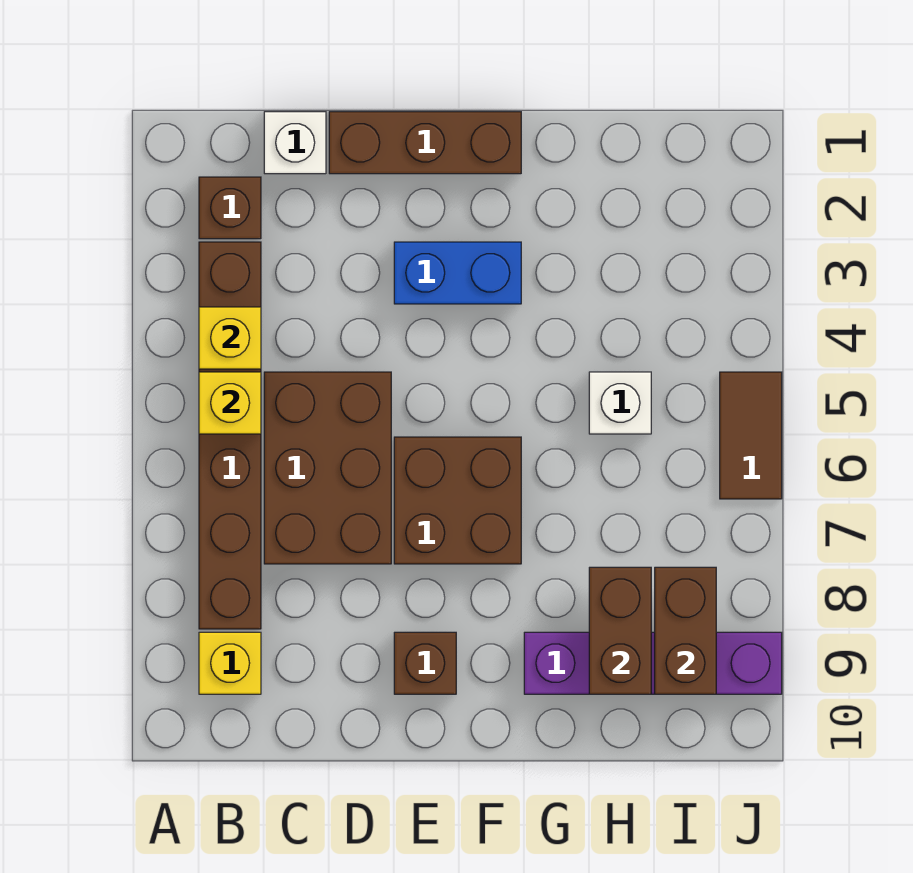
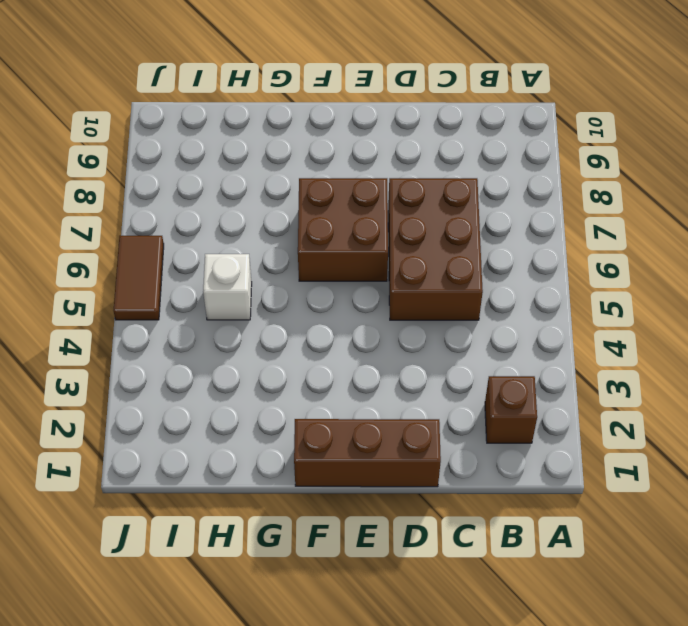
none -> brown 1x6 brick [199,242,261,629]
none -> yellow 1x1 brick [199,632,261,694]
none -> white 1x1 brick [264,112,326,174]

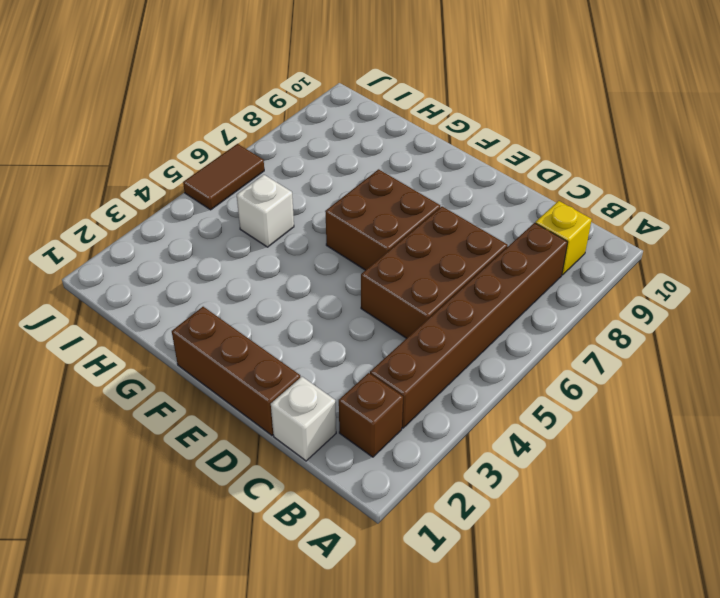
none -> blue 1x2 brick [394,242,521,304]
none -> brown 1x1 brick [394,632,456,694]
none -> purple 1x4 brick [524,632,782,694]

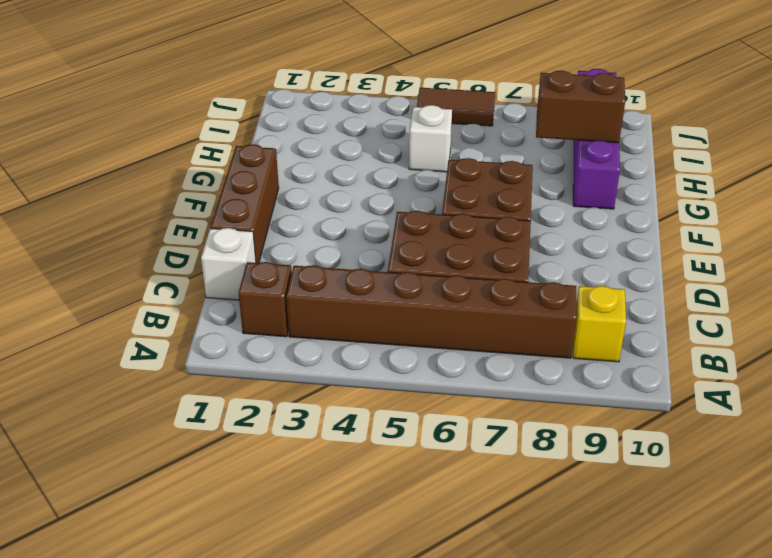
none -> blue 1x2 brick [394,242,521,304]
none -> brown 1x1 brick [394,632,456,694]
none -> yellow 1x1 brick [199,307,261,369]

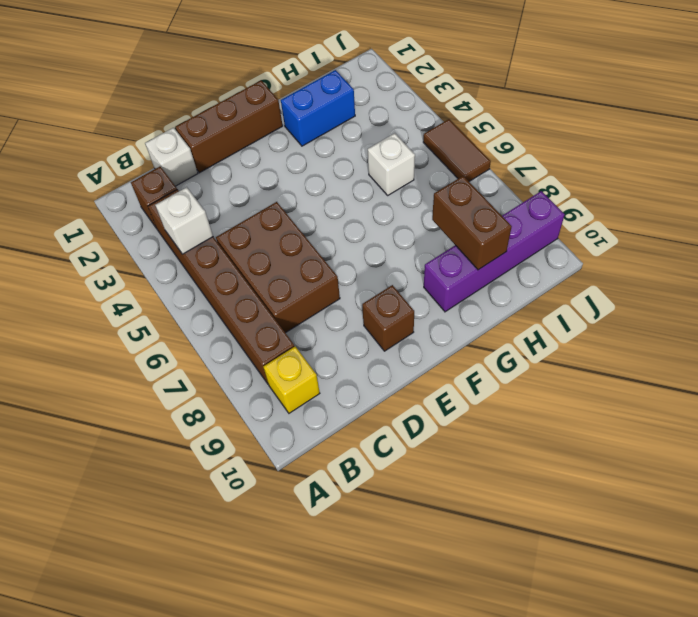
white 1x1 brick [155,187,213,254] -> yellow 1x1 brick [199,307,261,369]
blue 1x2 brick [281,70,355,146] -> blue 1x2 brick moved to [394,242,521,304]
none -> brown 2x2 brick [394,437,521,564]
none -> yellow 1x1 brick [199,372,261,434]
none -> brown 1x2 brick [655,567,716,694]

